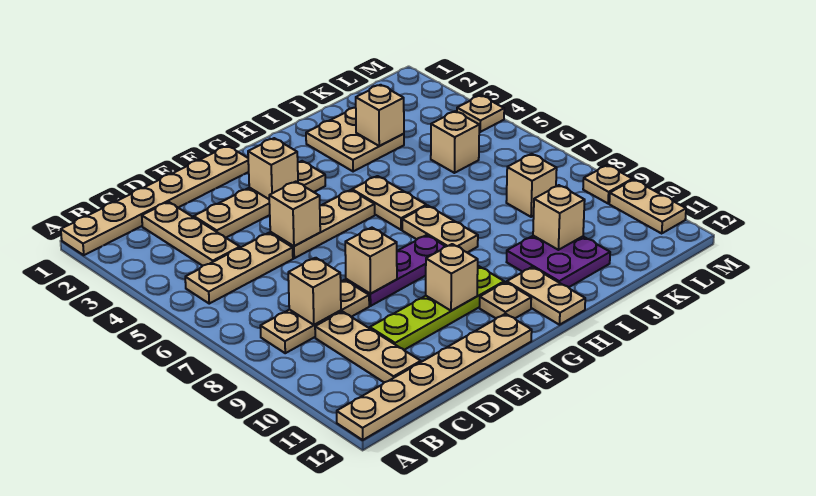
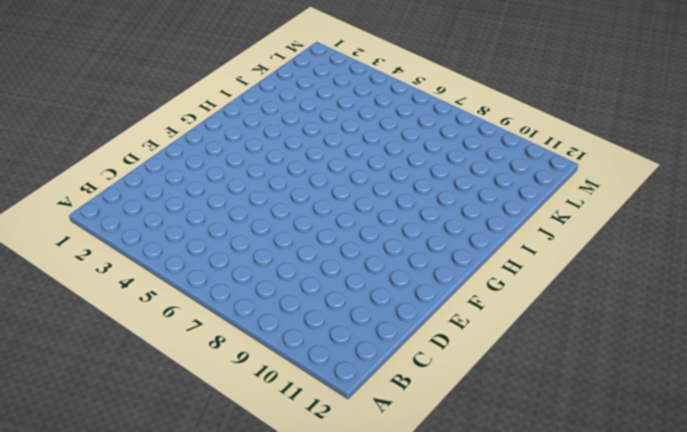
none -> tan 1x6 plate [61,146,249,255]
none -> tan 1x6 plate [337,314,532,440]
none -> tan 1x3 plate [185,233,293,304]

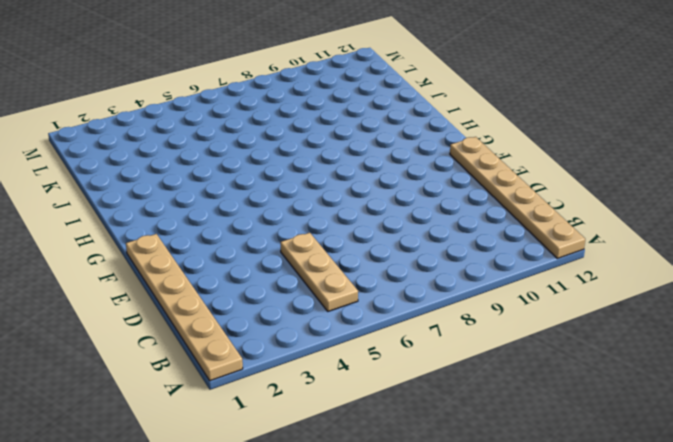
none -> tan 1x3 plate [260,280,369,353]
none -> tan 1x3 plate [142,202,240,266]
none -> tan 1x3 plate [315,311,421,382]

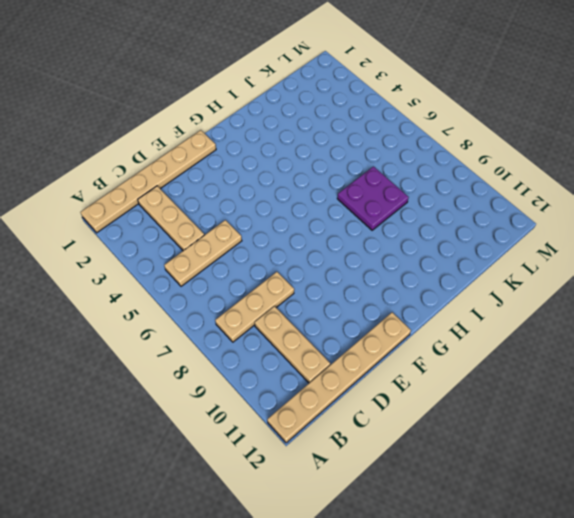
purple 2x2 plate [337,167,409,230] -> purple 2x2 plate moved to [507,236,610,287]
none -> tan 1x4 plate [194,161,325,238]
none -> lime 1x4 plate [370,266,504,350]
none -> tan 1x3 plate [270,190,375,258]

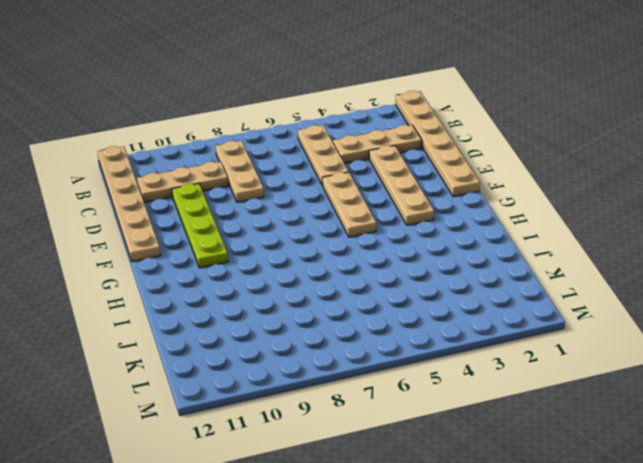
none -> purple 1x3 plate [346,235,446,306]
none -> tan 1x1 plate [480,282,531,318]
none -> tan 1x2 plate [352,176,426,230]

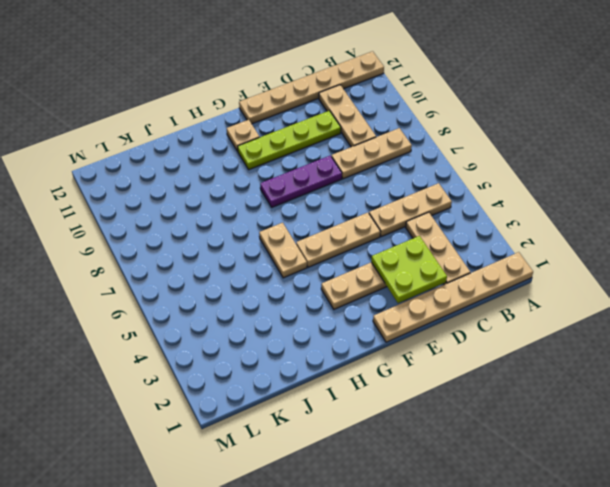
lime 2x2 plate [371,236,447,303] -> none
none -> tan 1x2 plate [402,205,478,252]
none -> tan 1x2 plate [507,267,585,325]
none -> tan 2x2 plate [306,108,404,172]

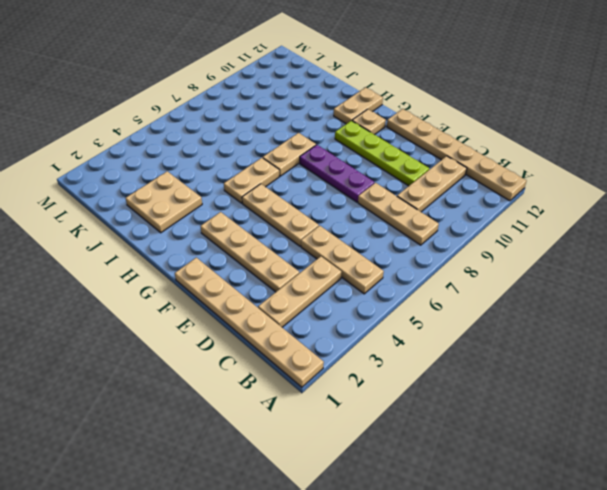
none -> purple 2x2 plate [507,236,610,287]
none -> tan 1x1 brick [431,111,479,173]
none -> tan 1x1 brick [506,154,557,217]

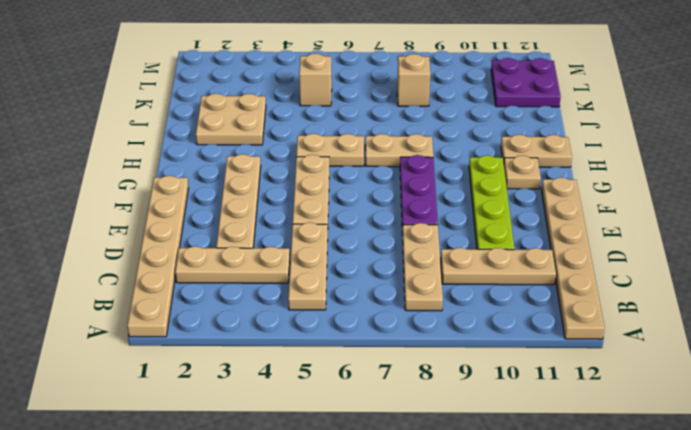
purple 2x2 plate [491,58,561,107] -> purple 2x2 plate moved to [507,236,610,287]
none -> tan 1x1 plate [457,95,504,132]
none -> tan 1x1 plate [583,165,632,204]
none -> tan 1x2 plate [609,180,686,233]

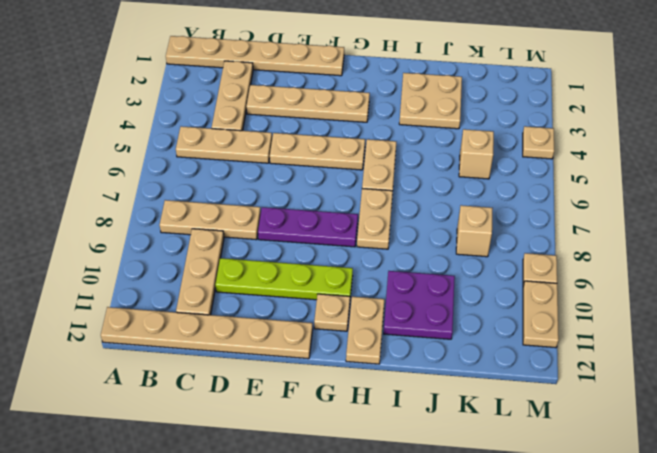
none -> tan 1x1 brick [288,258,341,325]
none -> tan 1x1 brick [269,182,320,246]
none -> tan 1x1 brick [345,228,397,294]

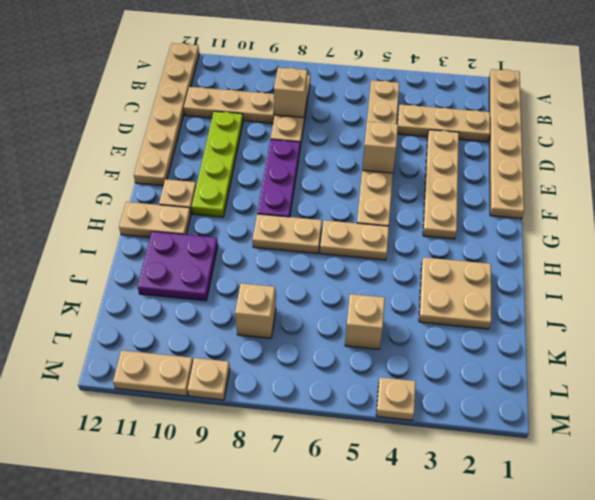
none -> tan 1x1 brick [345,228,397,294]
none -> tan 1x1 brick [248,138,298,199]
none -> tan 1x1 brick [426,244,478,311]

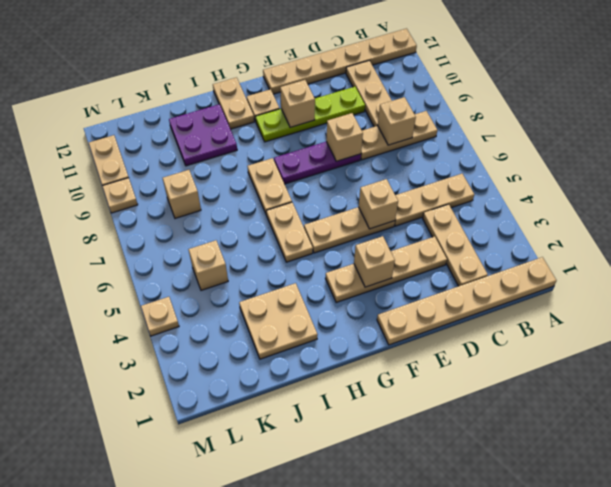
none -> tan 1x1 brick [356,85,404,146]
none -> tan 1x1 brick [533,185,585,250]

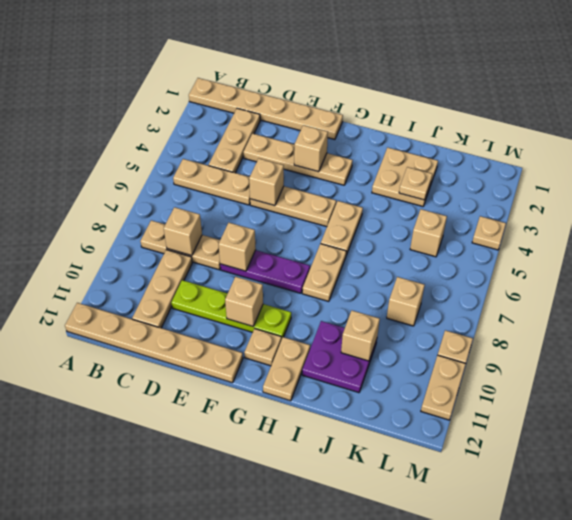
tan 1x1 plate [399,167,432,200] -> tan 1x1 brick [356,85,404,146]

